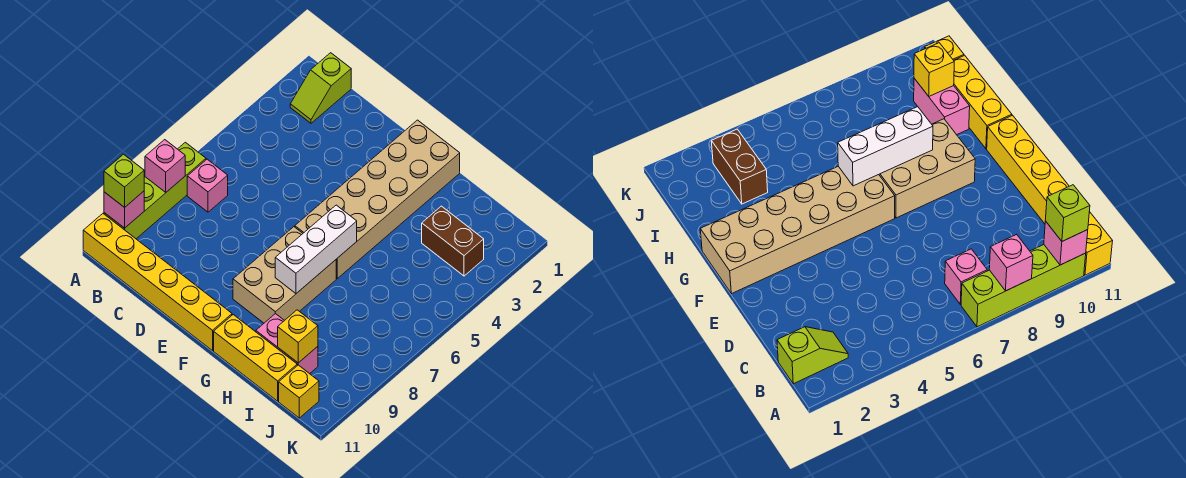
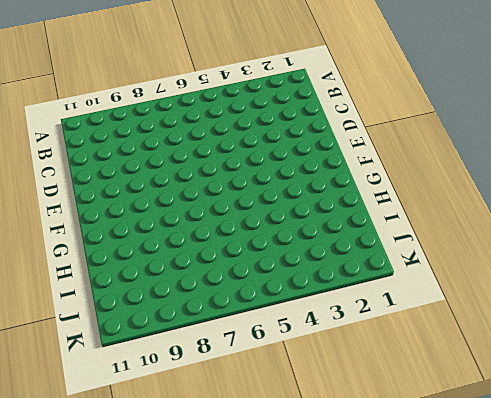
none -> lime 1x4 brick [104,142,206,239]
none -> yellow 1x6 brick [83,214,232,351]
none -> lime 1x2 slope [290,53,351,123]

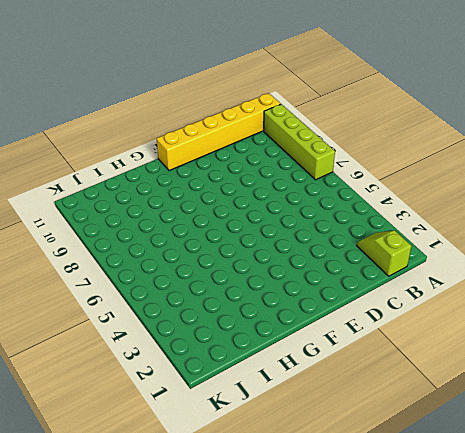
none -> pink 1x1 brick [187,159,228,212]
none -> tan 2x6 brick [295,120,460,279]
none -> tan 2x3 brick [233,227,336,323]

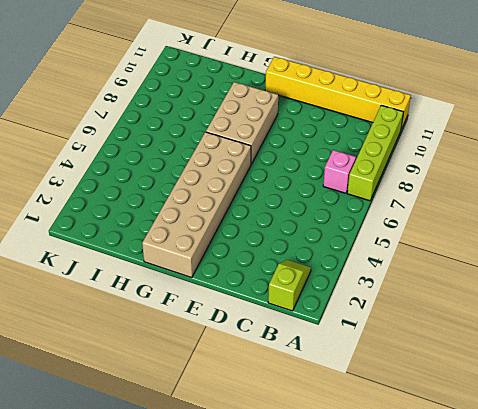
none -> yellow 1x3 brick [214,315,297,401]
none -> pink 1x2 brick [256,313,318,374]
none -> brown 1x2 brick [422,206,484,276]

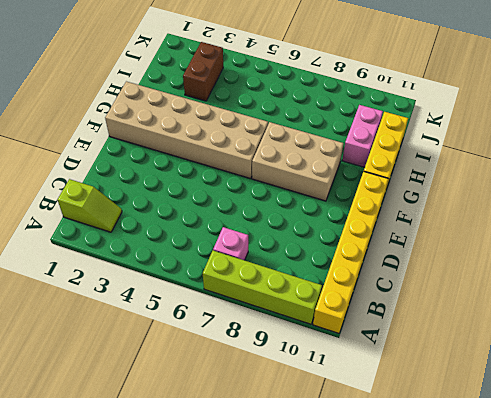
none -> yellow 1x1 brick [279,365,319,418]
none -> pink 1x1 brick [145,140,185,192]
none -> pink 1x1 brick [104,191,144,228]

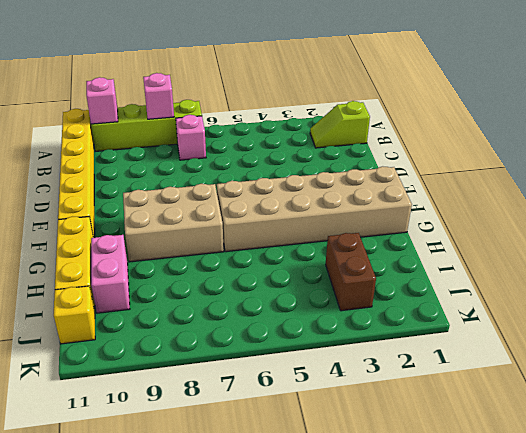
none -> white 1x3 brick [275,205,357,293]
none -> yellow 1x1 brick [278,310,318,363]
none -> lime 1x1 brick [104,154,144,208]

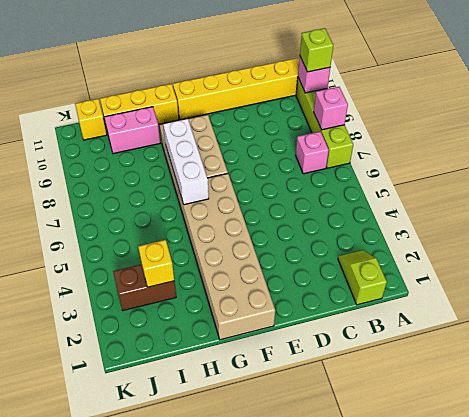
yellow 1x1 brick [138,240,174,287] -> yellow 1x1 brick moved to [278,310,318,363]

